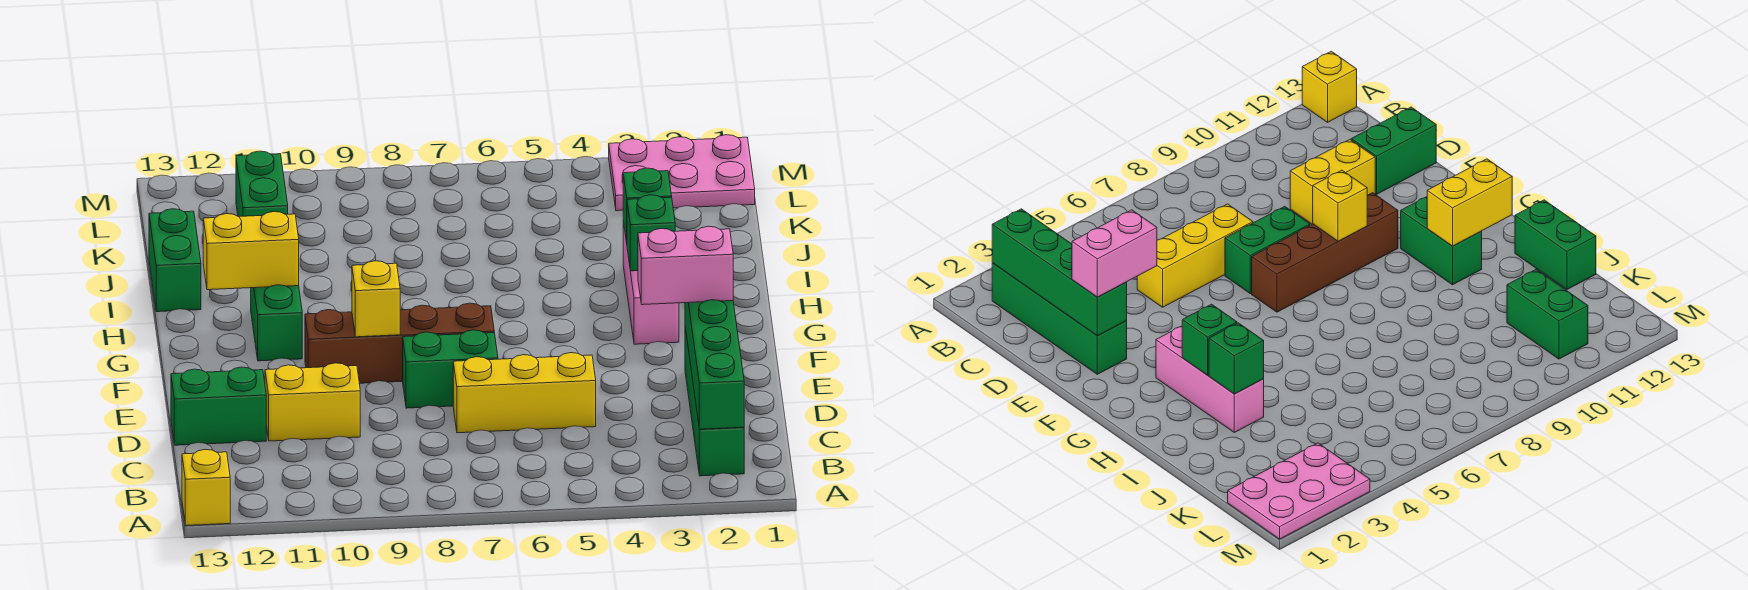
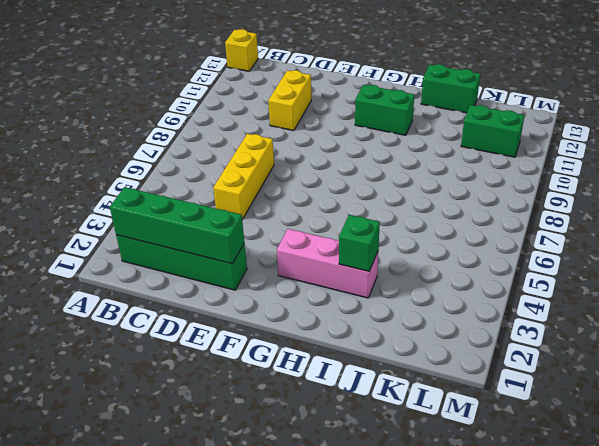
none -> green 1x2 brick [171,367,266,445]
none -> green 1x2 brick [403,330,498,408]
none -> brown 1x4 brick [305,303,494,383]

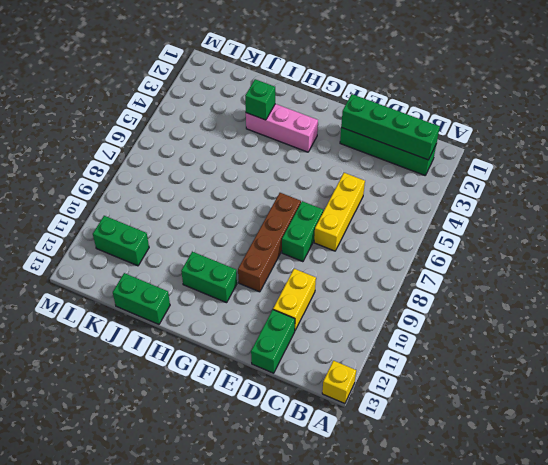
none -> pink 2x3 plate [609,135,755,211]
none -> yellow 1x1 brick [352,261,400,337]
none -> green 1x1 brick [627,195,675,271]

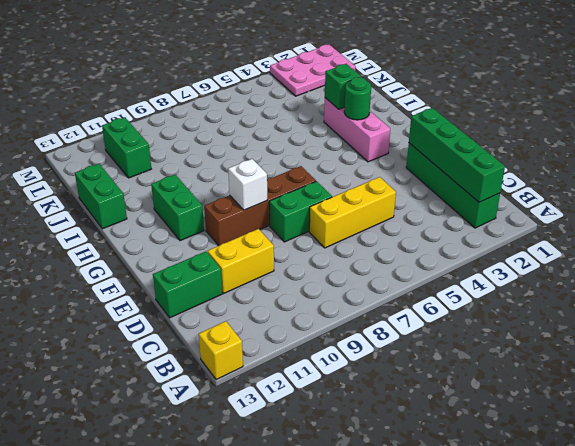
white 1x1 brick [228,159,267,210] -> yellow 1x1 brick [352,261,400,337]
green 1x1 round brick [344,77,371,120] -> green 1x1 brick [627,195,675,271]
none -> yellow 1x2 brick [203,212,299,290]
none -> pink 1x2 brick [638,226,733,305]

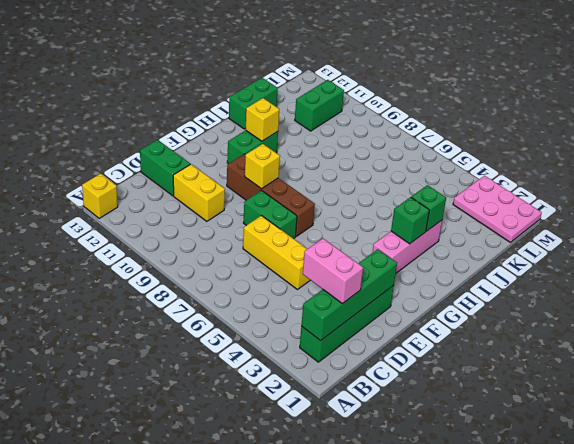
pink 1x2 brick [303,238,363,304] -> pink 1x2 brick moved to [638,226,733,305]
yellow 1x1 brick [246,98,279,141] -> yellow 1x2 brick [203,212,299,290]

